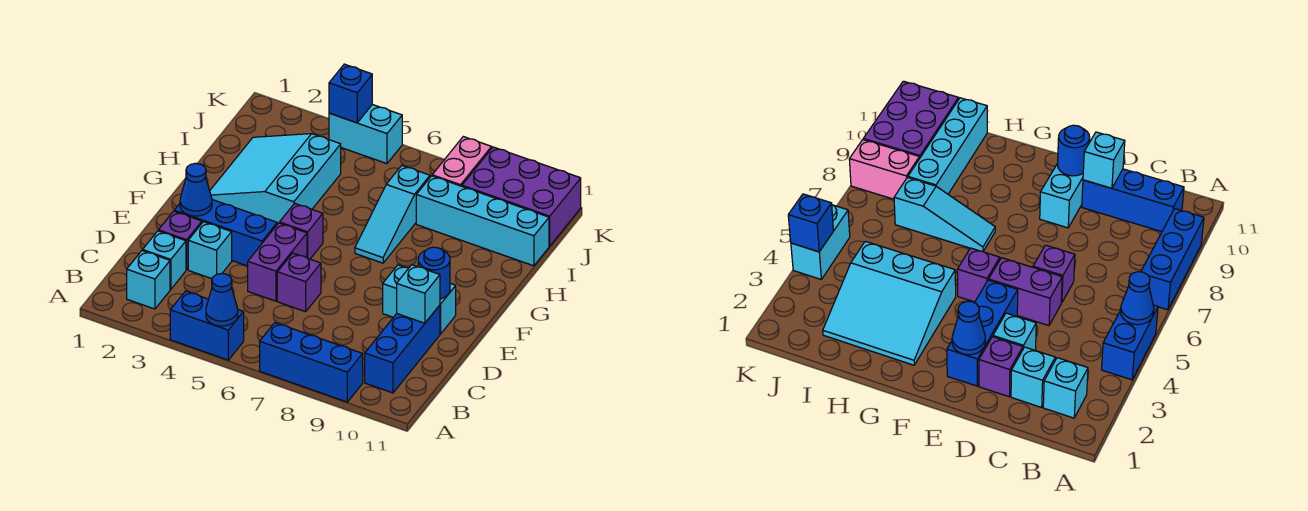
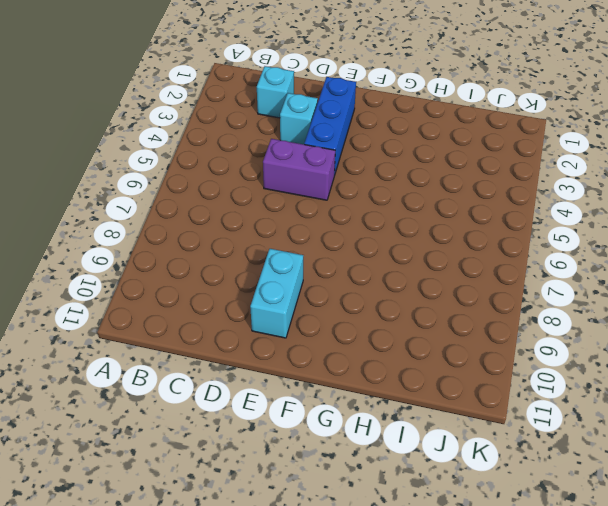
none -> blue 1x2 brick [170,291,244,360]
none -> blue 1x3 brick [260,323,363,402]
none -> cyan 1x1 brick [127,251,170,309]

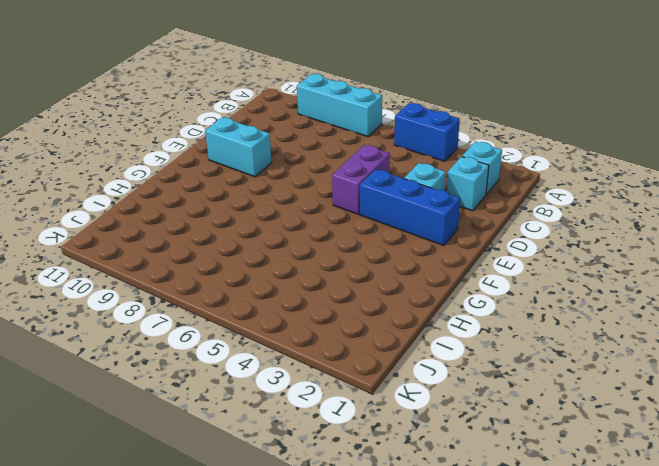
cyan 1x3 brick [297,74,382,137] -> blue 1x3 brick [260,323,363,402]
none -> blue 1x3 brick [365,305,440,393]
none -> purple 1x1 brick [158,211,202,270]
none -> purple 1x1 brick [277,253,321,312]

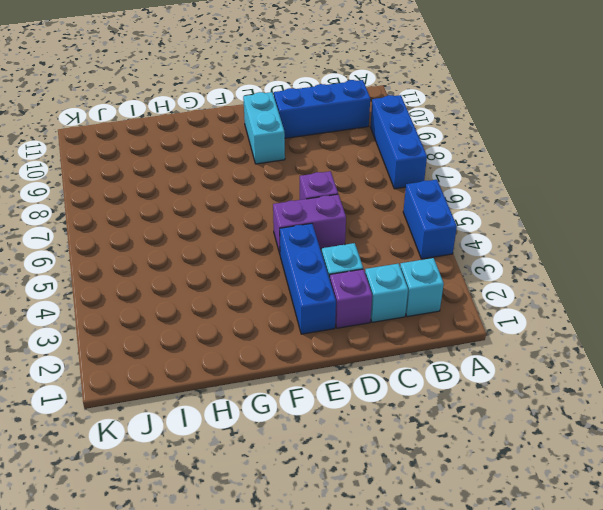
none -> purple 1x1 brick [279,203,323,259]
none -> cyan 3x3 slope [210,134,341,224]
none -> cyan 1x3 slope [355,166,430,263]

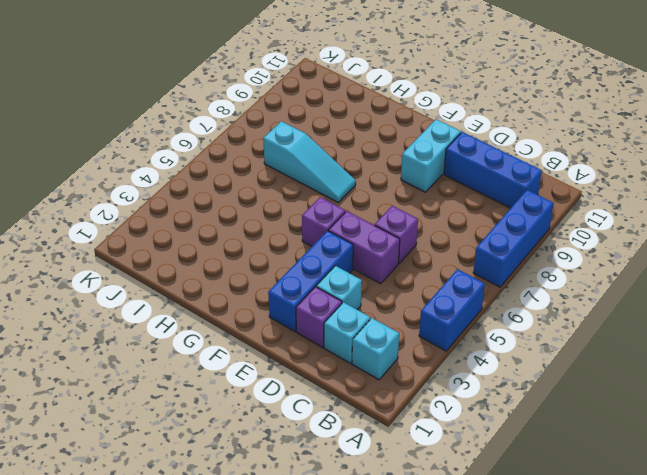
none -> cyan 3x3 slope [210,134,341,224]
none -> cyan 1x4 brick [416,176,549,266]
none -> pink 1x2 brick [432,137,492,186]

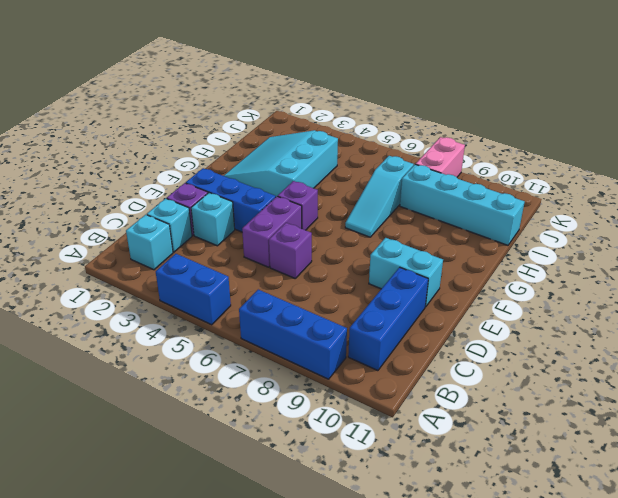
none -> purple 2x3 brick [462,147,581,246]
none -> cyan 1x2 brick [329,104,402,164]
none -> blue 1x1 cone [206,274,238,326]

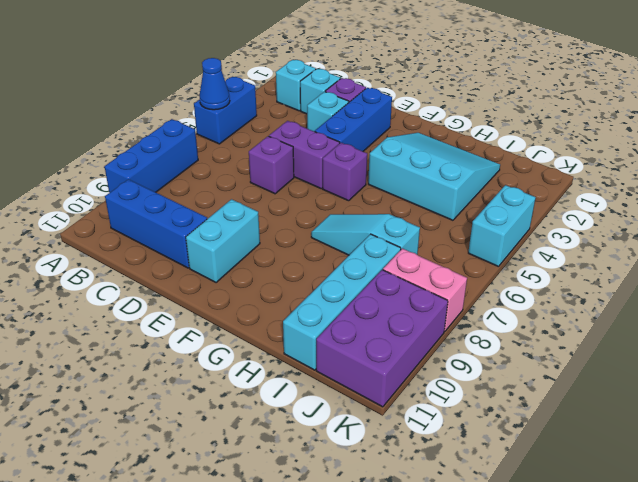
none -> cyan 1x1 brick [397,265,440,323]
none -> blue 1x1 cone [180,163,212,216]
none -> blue 1x1 round brick [418,247,450,299]

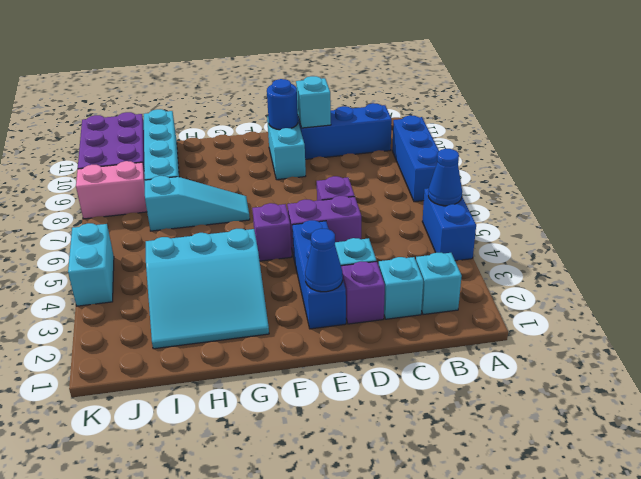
none -> blue 1x1 brick [329,64,372,123]

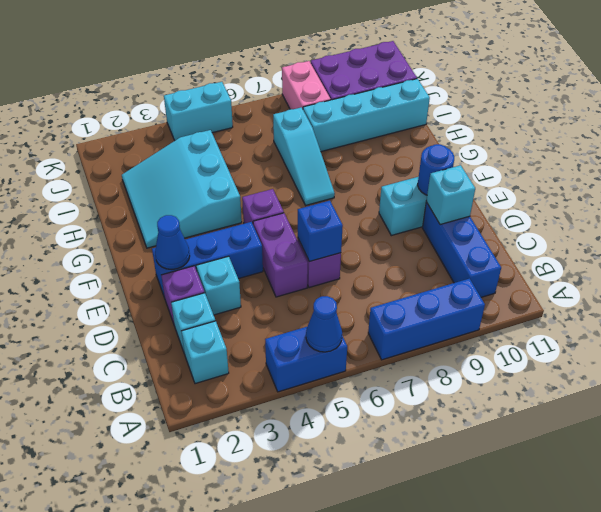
blue 1x1 brick [298,201,343,262] -> blue 1x1 brick moved to [329,64,372,123]

